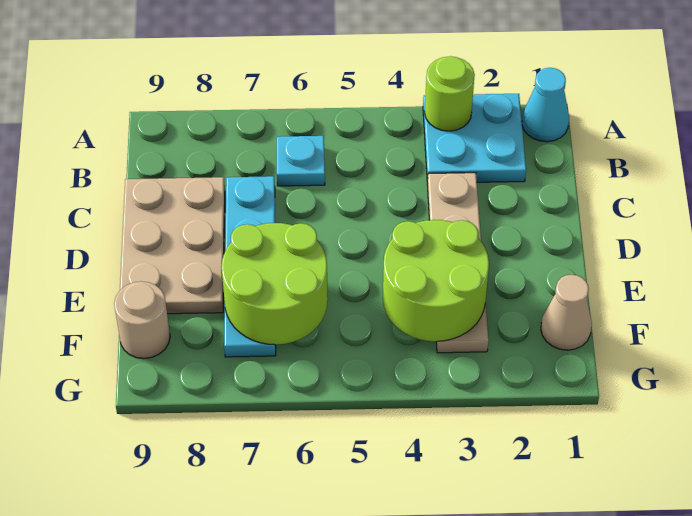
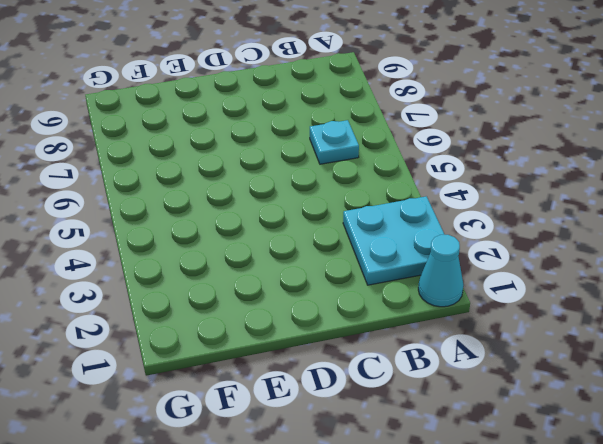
none -> tan 1x4 plate [427,173,489,353]
none -> cyan 1x4 plate [224,176,276,357]

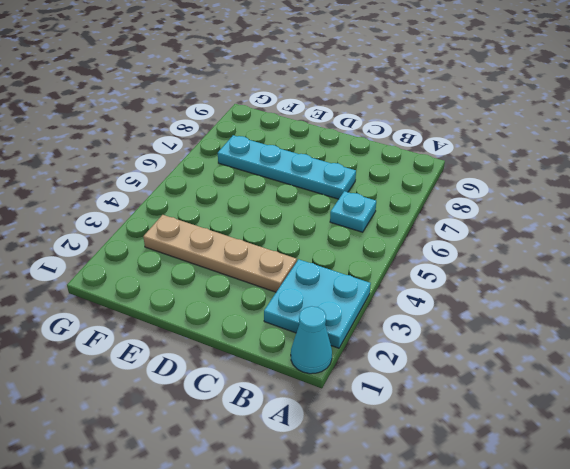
none -> tan 2x3 plate [120,177,225,314]
none -> tan 1x1 cone [541,275,592,350]

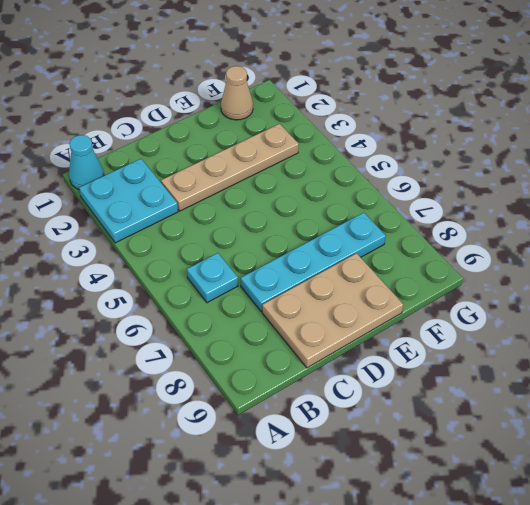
none -> tan 1x1 round brick [114,281,170,359]
none -> lime 1x1 round brick [425,56,475,131]

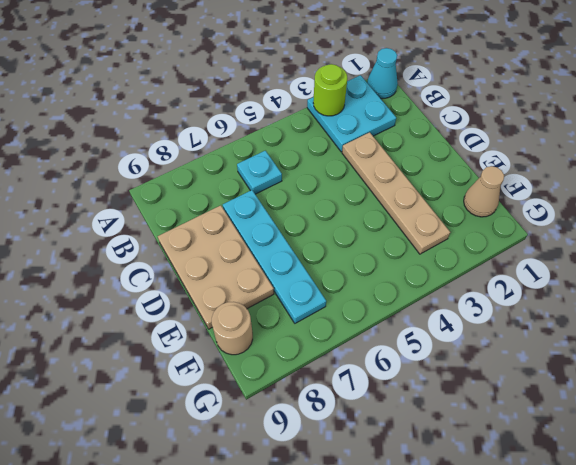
none -> lime 2x2 round brick [383,220,489,341]
none -> lime 2x2 round brick [222,223,328,345]

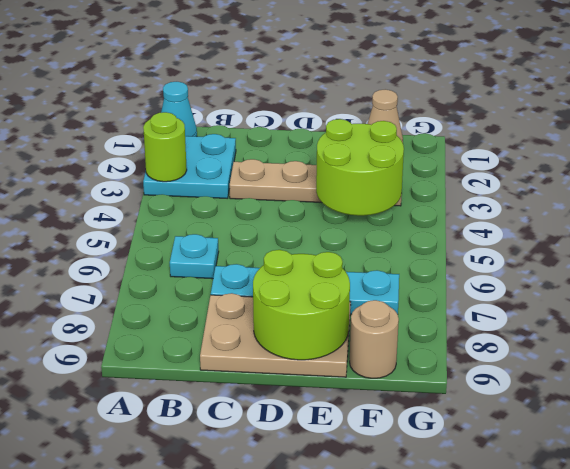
lime 2x2 round brick [253,250,350,360] -> lime 2x2 round brick moved to [222,223,328,345]

